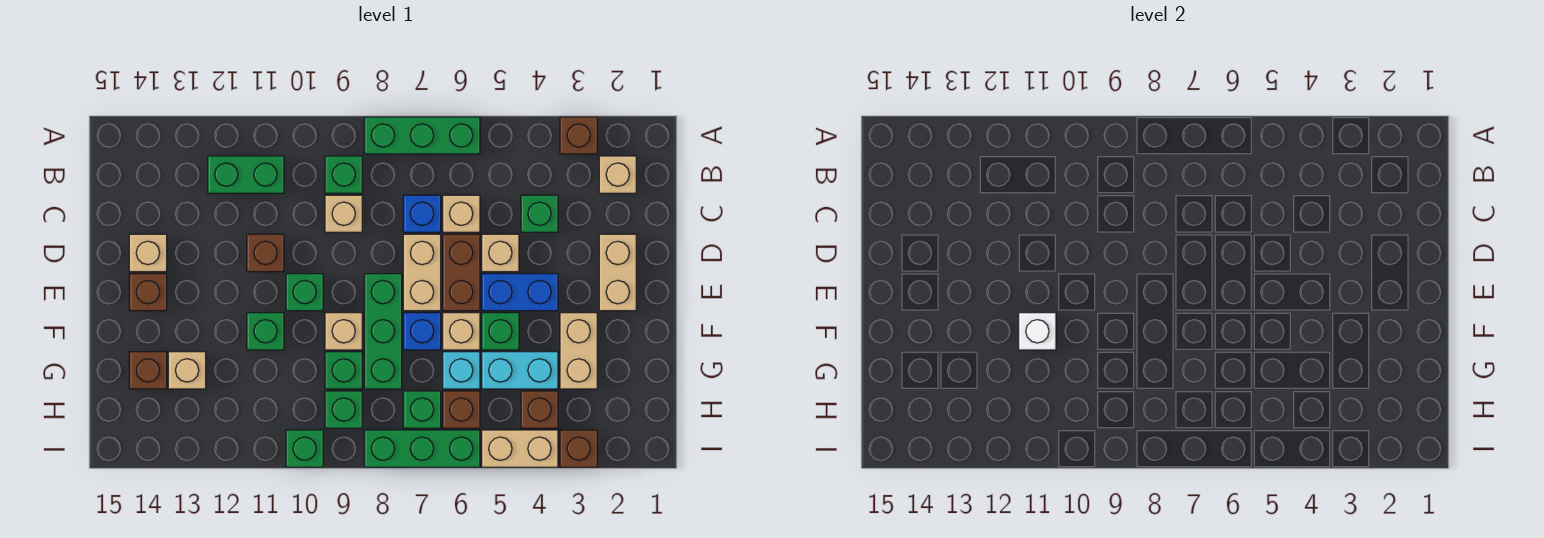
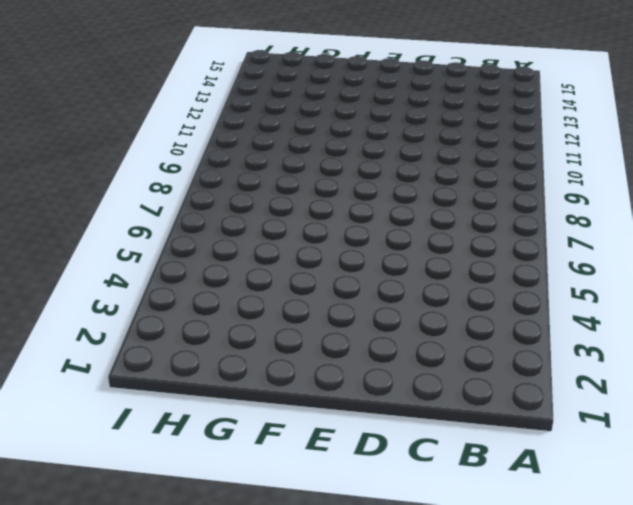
none -> brown 1x1 brick [560,117,597,154]
none -> green 1x3 brick [364,117,480,154]
none -> tan 1x1 brick [599,156,636,193]
none -> green 1x1 brick [325,156,362,193]

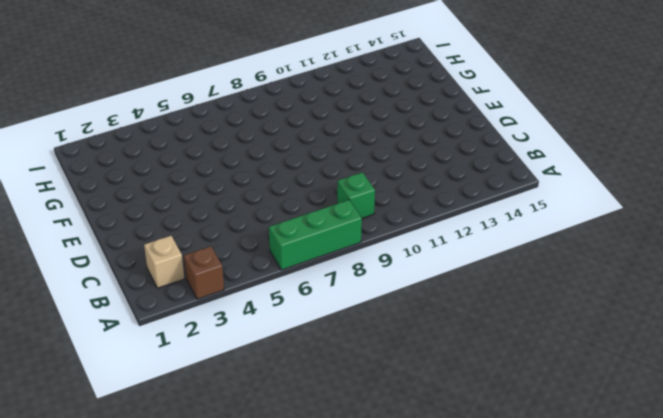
none -> green 1x2 brick [208,156,284,193]
none -> green 1x1 brick [521,195,558,232]
none -> tan 1x1 brick [443,195,480,232]
none -> blue 1x1 brick [403,195,441,232]

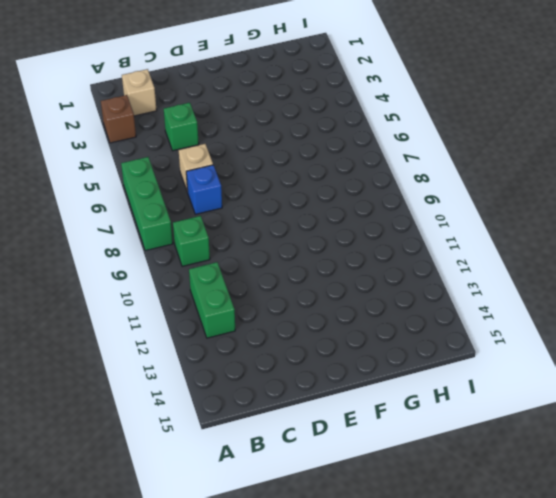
none -> tan 1x1 brick [325,195,362,232]
none -> tan 1x2 brick [599,234,636,311]
none -> tan 1x1 brick [482,234,519,272]
none -> brown 1x2 brick [443,234,480,311]

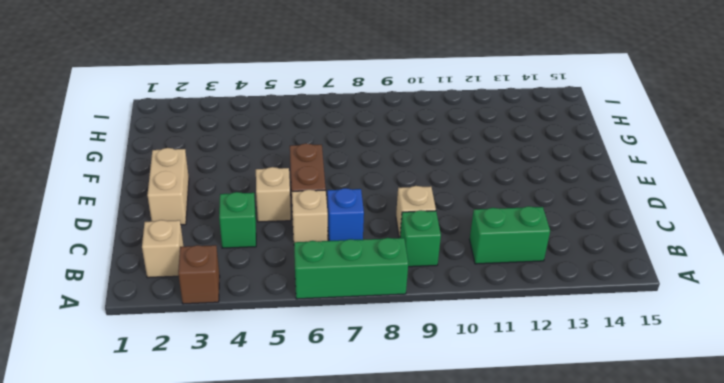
none -> tan 1x2 brick [403,234,441,311]
none -> brown 1x1 brick [247,234,284,272]
none -> tan 1x1 brick [129,234,167,272]
none -> blue 1x2 brick [482,274,558,311]

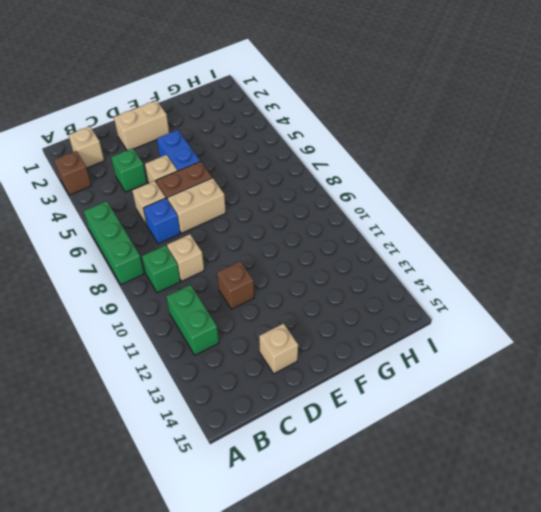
none -> green 1x3 brick [364,274,402,389]
none -> green 1x1 brick [286,274,323,311]
none -> brown 1x1 brick [129,274,167,311]
none -> tan 1x2 brick [560,313,597,389]

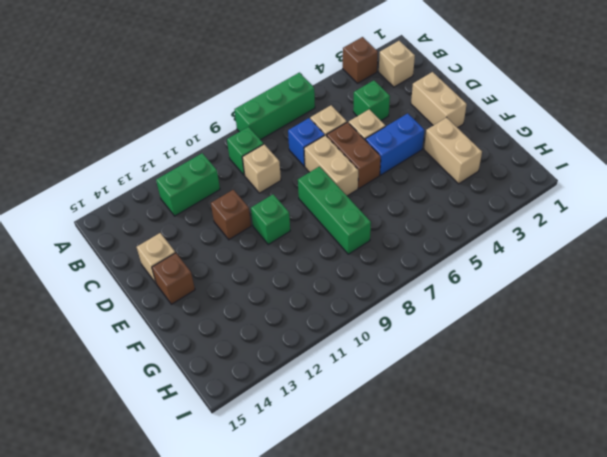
none -> green 1x1 brick [482,313,519,350]
none -> tan 1x1 brick [443,313,480,350]
none -> blue 1x1 brick [403,313,441,350]
none -> tan 1x1 brick [325,313,362,350]

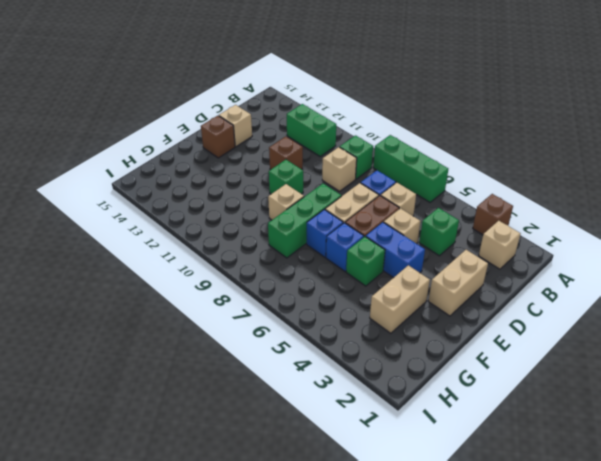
blue 1x1 brick [326,223,364,271] -> tan 1x1 brick [443,313,480,350]
none -> green 1x1 brick [247,313,284,350]
none -> cyan 1x2 brick [482,352,558,389]
none -> cyan 1x1 brick [443,352,480,389]
none -> green 1x1 brick [325,352,362,389]

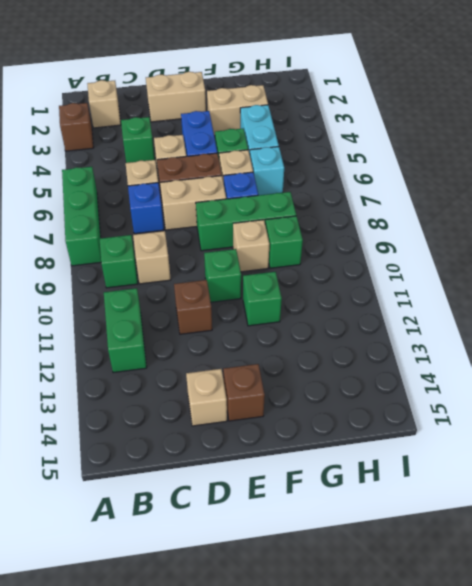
none -> tan 1x1 brick [168,352,206,389]
none -> brown 1x1 brick [129,352,167,389]
none -> brown 1x1 brick [521,391,558,428]
none -> brown 1x1 brick [443,391,480,428]

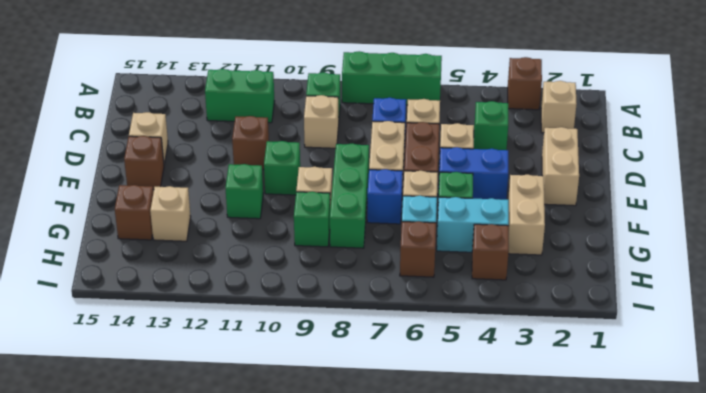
none -> green 1x1 brick [403,391,441,428]
none -> green 1x1 brick [325,391,362,428]
none -> brown 1x1 brick [560,430,597,467]
none -> tan 1x2 brick [482,430,558,467]

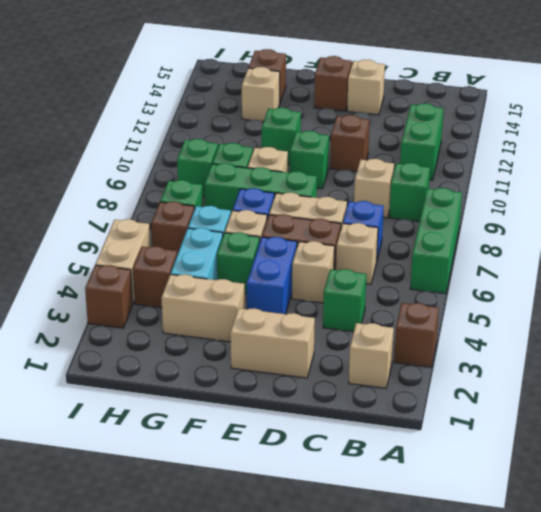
none -> green 1x3 brick [364,430,480,467]
none -> green 1x1 brick [286,430,323,467]
none -> white 1x1 brick [1019,313,1056,350]

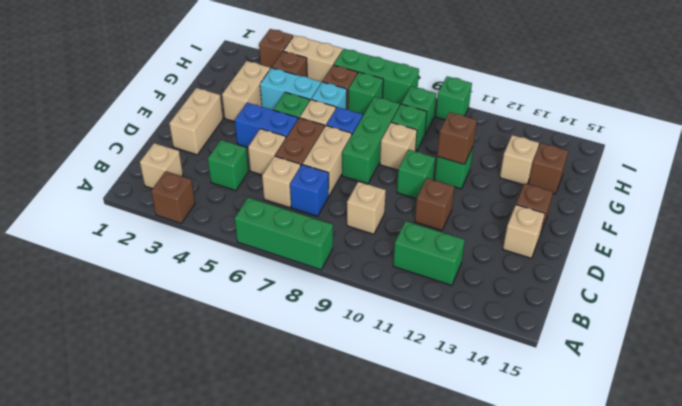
brown 1x1 brick [437,112,477,164] -> white 1x1 brick [1019,313,1056,350]
none -> green 1x1 brick [325,156,362,193]

